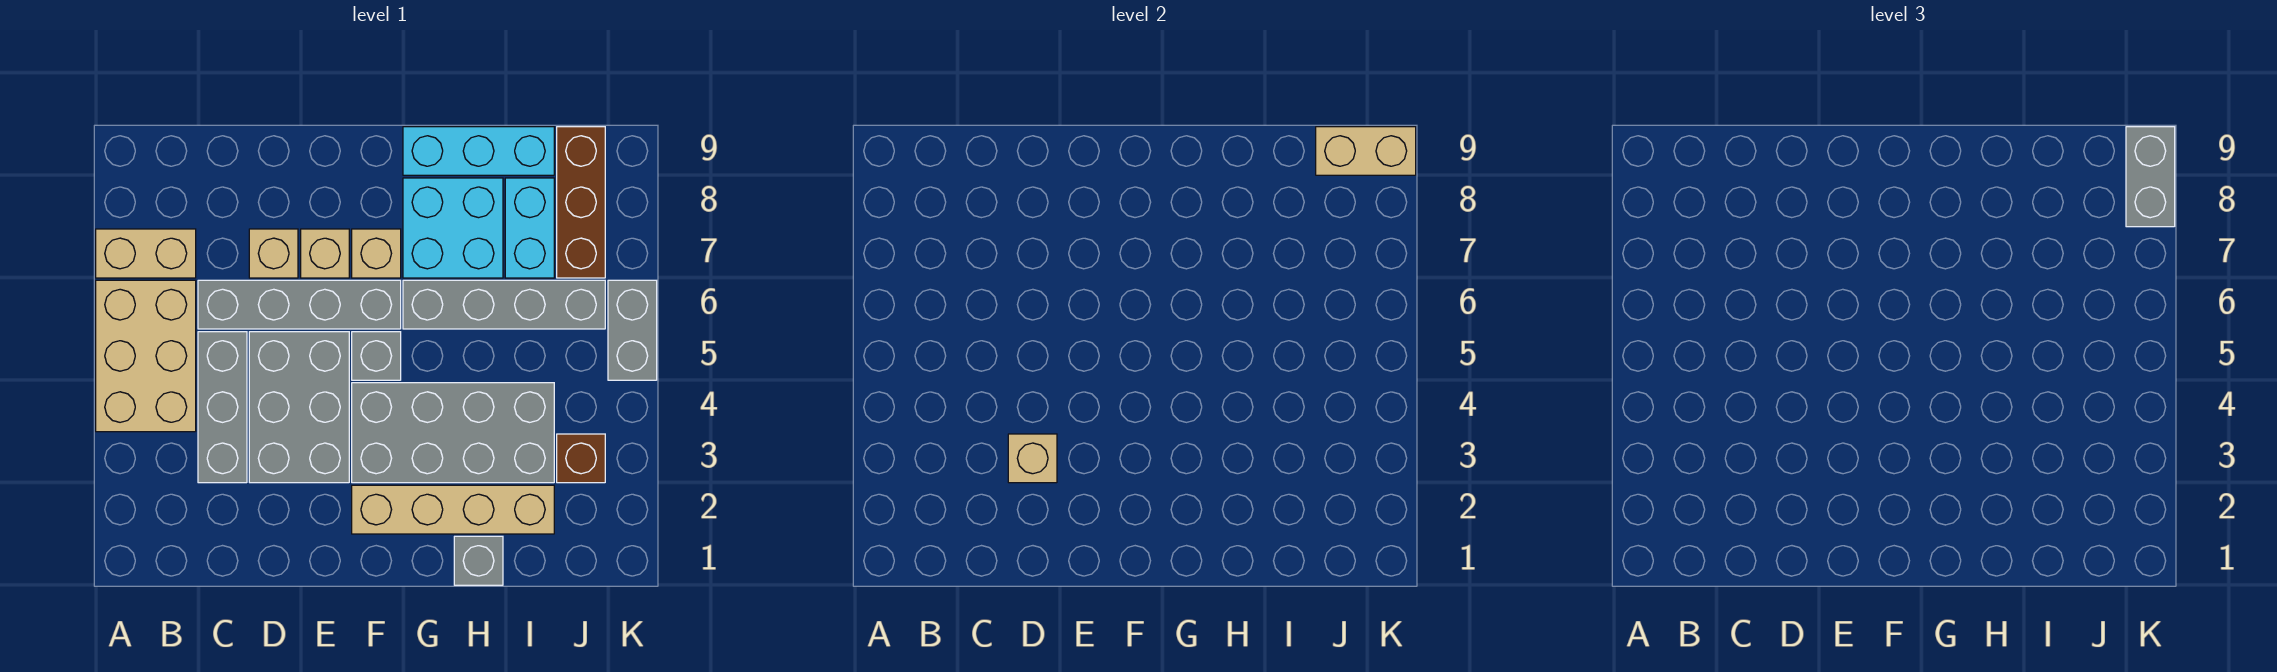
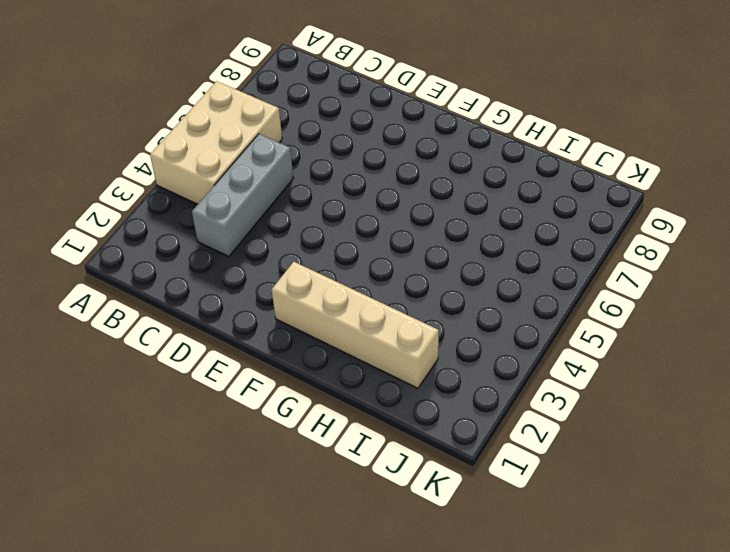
none -> tan 1x2 brick [96,229,196,278]
none -> grey 1x4 brick [198,280,401,329]
none -> grey 2x3 brick [249,332,349,483]

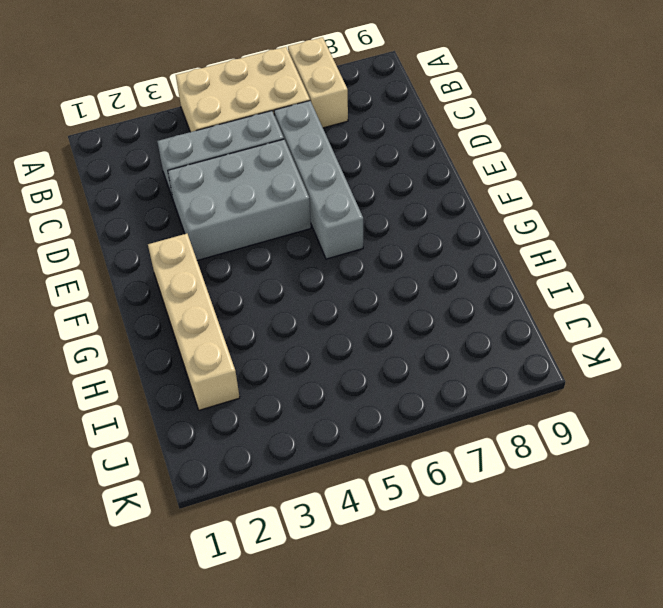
none -> tan 1x1 brick [249,229,298,278]
none -> tan 1x1 brick [301,229,349,278]
none -> grey 2x4 brick [352,383,554,483]

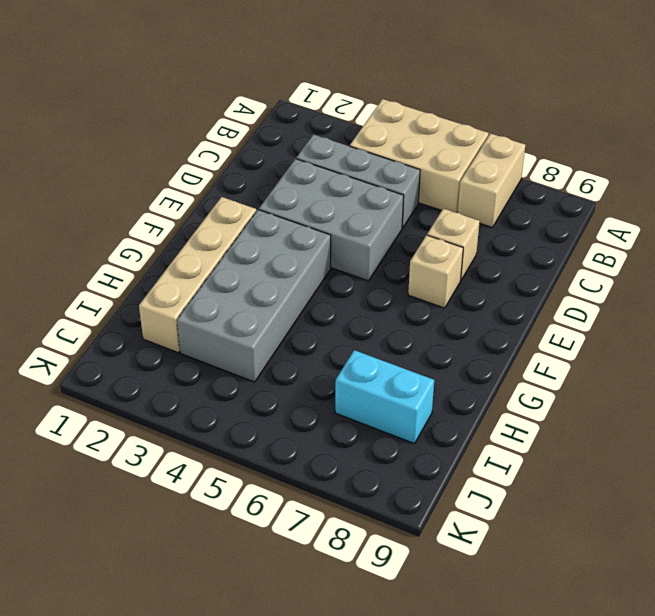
none -> grey 1x4 brick [198,280,401,329]
none -> grey 1x1 brick [352,332,401,380]
none -> tan 1x1 brick [352,229,401,278]

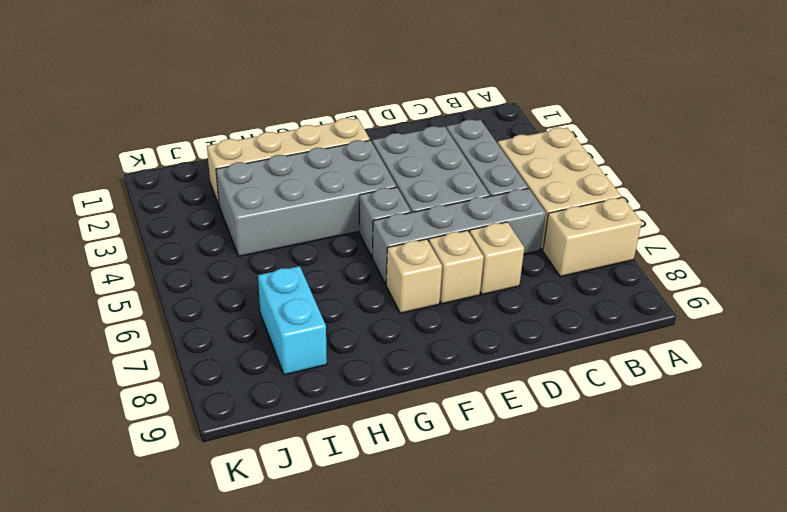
none -> grey 1x4 brick [403,280,605,329]
none -> cyan 2x2 brick [403,178,503,278]
none -> cyan 1x3 brick [403,127,554,175]

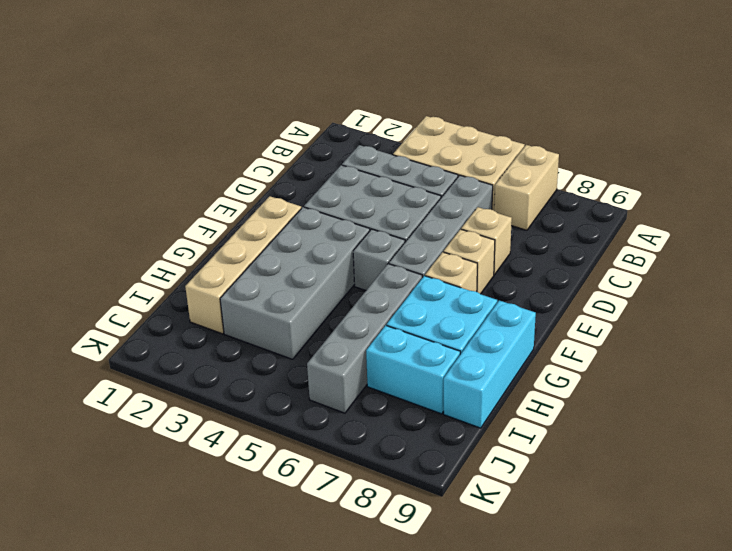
none -> grey 1x1 brick [454,536,503,585]
none -> brown 1x1 brick [557,434,605,483]
none -> brown 1x3 brick [557,127,605,278]

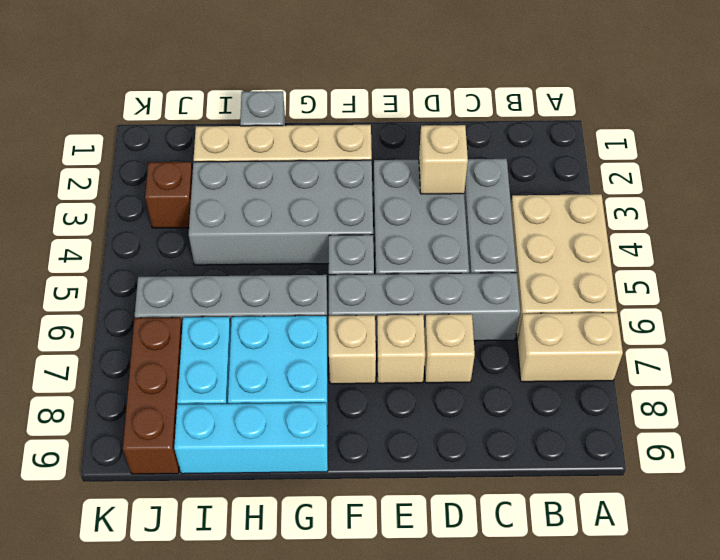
none -> grey 1x2 brick [608,280,657,380]
none -> tan 1x2 brick [1316,127,1416,175]
none -> grey 1x2 brick [2126,127,2175,227]

